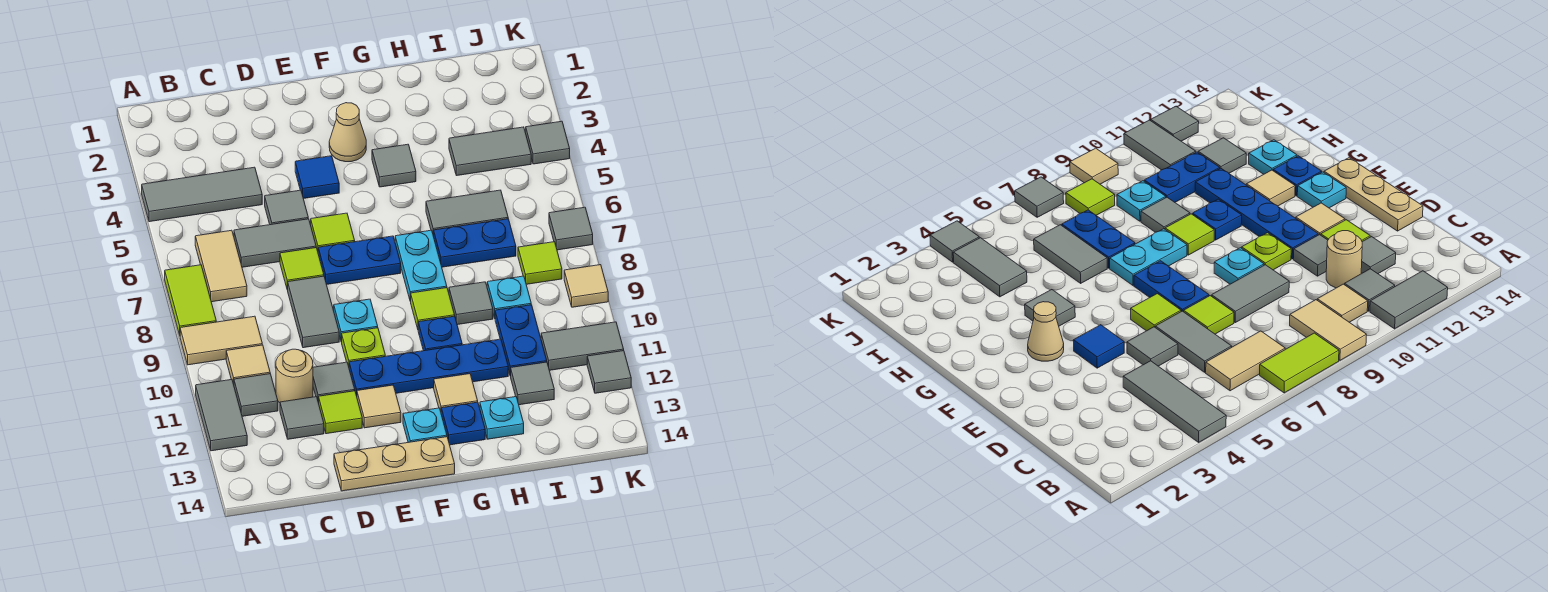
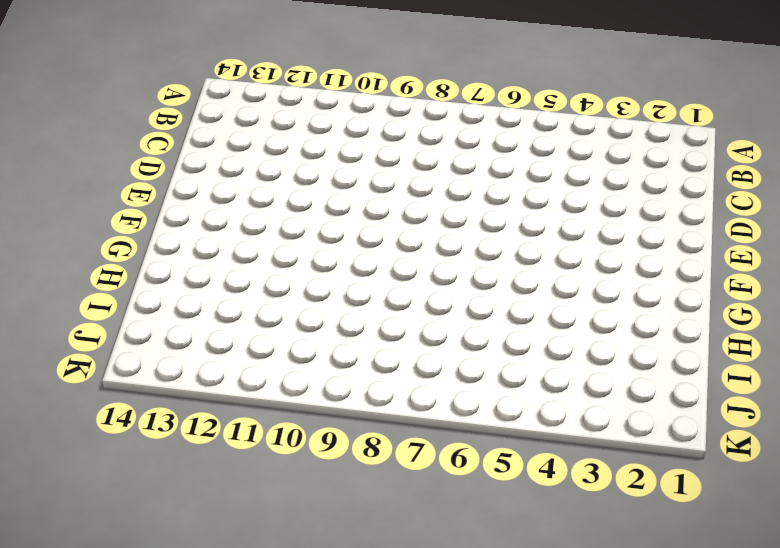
none -> grey 1x3 tile [142,167,262,222]
none -> lime 1x2 tile [165,265,216,335]
none -> tan 1x2 tile [180,316,262,365]
none -> grey 1x2 tile [196,379,247,451]

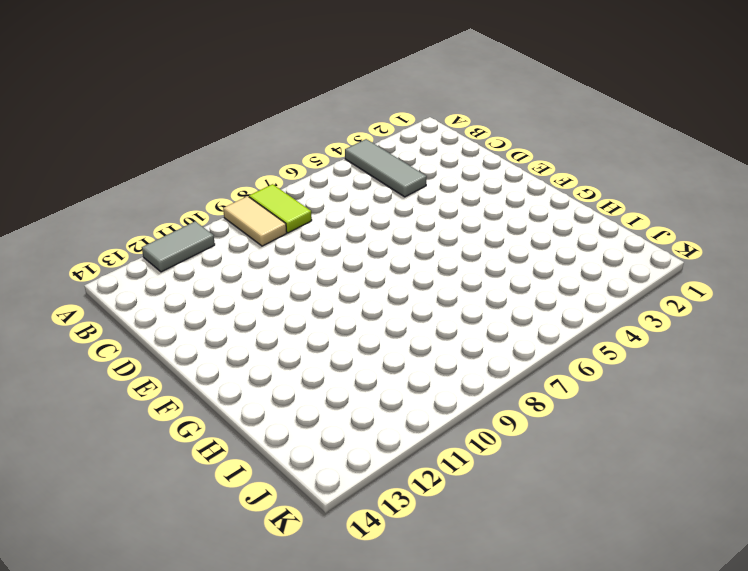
lime 1x2 tile [249,184,312,233] -> lime 1x2 tile turned to [165,265,216,335]
none -> tan 1x2 tile [195,230,247,302]
none -> tan 1x1 tile [226,345,270,384]
none -> grey 1x1 tile [234,374,278,416]
none -> grey 1x2 tile [234,219,316,267]

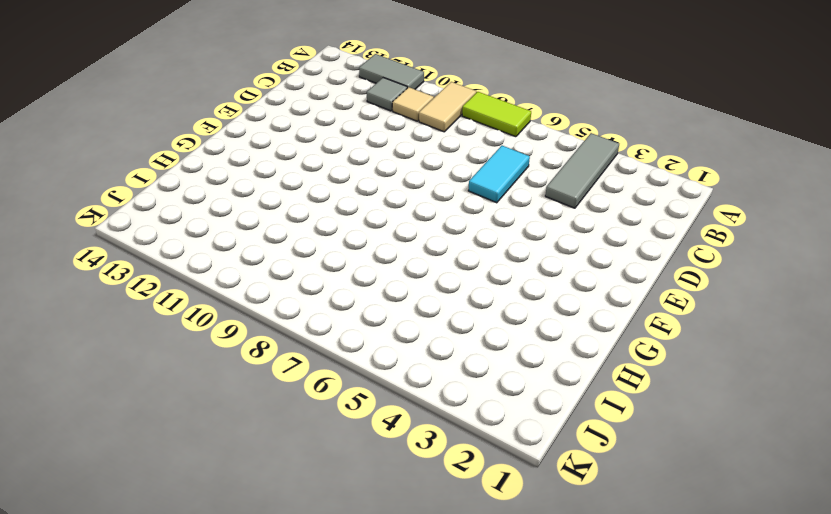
cyan 1x2 tile [468,146,530,203] -> grey 1x2 tile [234,219,316,267]
none -> tan 1x2 tile [195,230,247,302]
none -> tan 1x1 round brick [276,349,313,403]
none -> grey 1x1 tile [280,397,324,439]
none -> grey 1x1 tile [265,190,308,225]

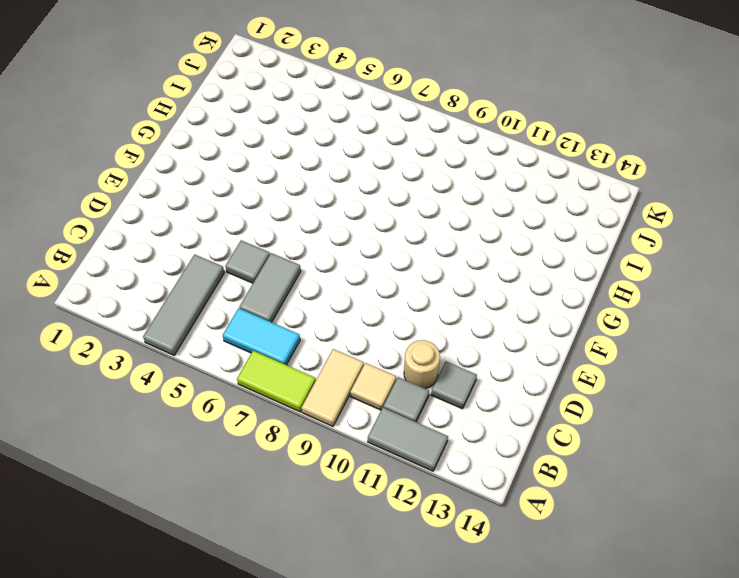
cyan 1x2 tile [223,308,300,365] -> tan 1x2 tile [195,230,247,302]
none -> lime 1x1 tile [280,248,324,290]
none -> grey 1x2 tile [288,276,339,348]
none -> grey 1x1 tile [313,362,355,403]
none -> lime 1x1 tile [319,391,362,434]

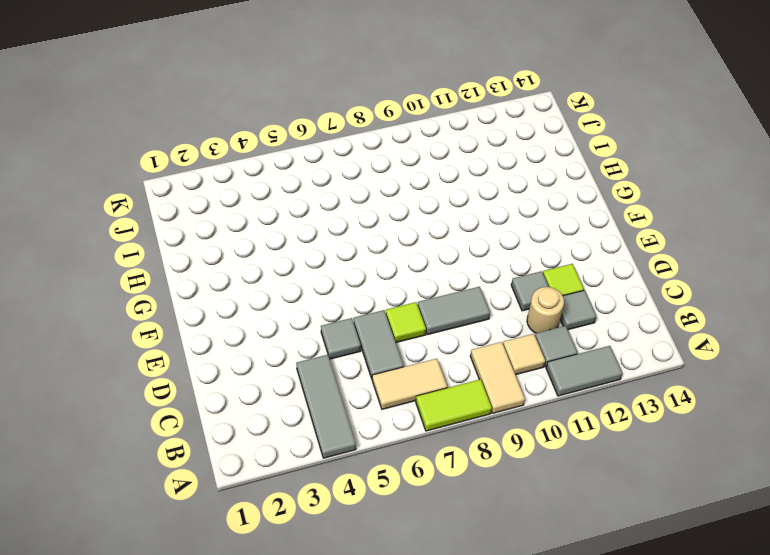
none -> tan 1x3 plate [334,437,455,491]
none -> blue 1x1 tile [295,156,339,199]
none -> lime 1x1 tile [311,213,355,251]
none -> blue 1x2 plate [318,236,401,284]

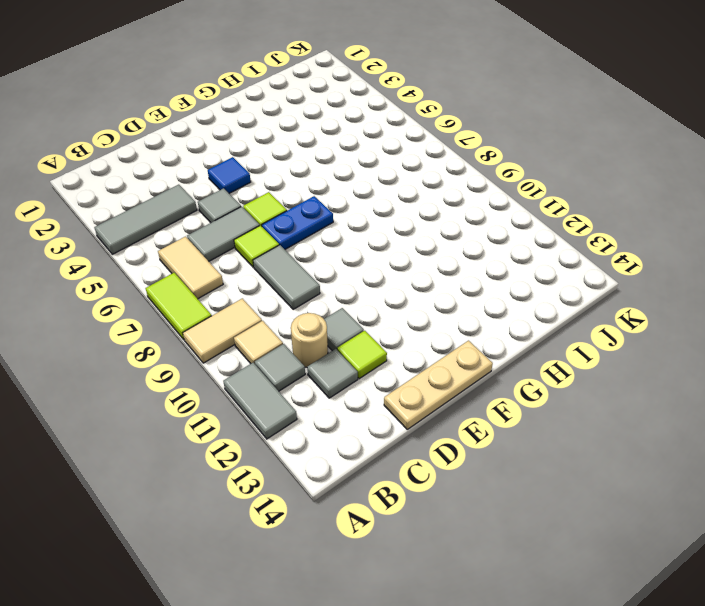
none -> cyan 1x1 plate [334,299,378,342]
none -> lime 1x1 plate [342,328,385,366]
none -> blue 1x4 plate [349,339,508,396]
none -> tan 1x1 tile [357,385,401,428]

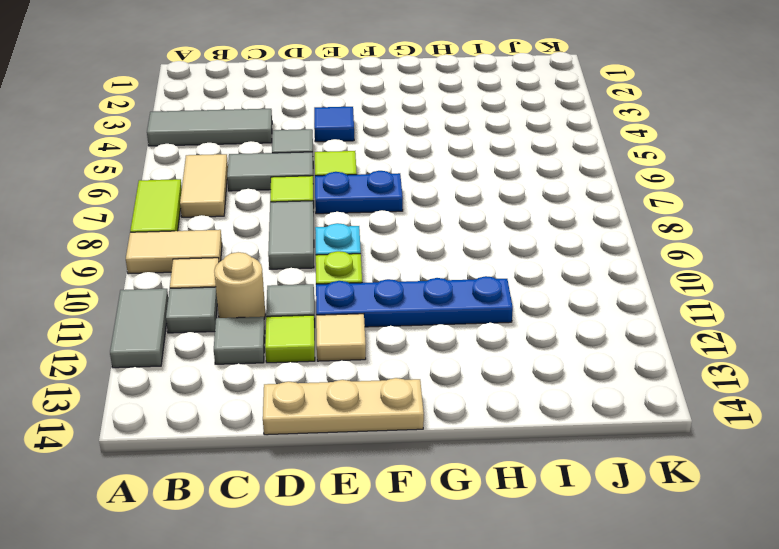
none -> tan 1x1 cone [329,103,366,162]
none -> cyan 1x1 plate [403,408,447,442]
none -> grey 1x1 tile [372,144,416,187]
none -> cyan 1x2 plate [395,230,447,301]

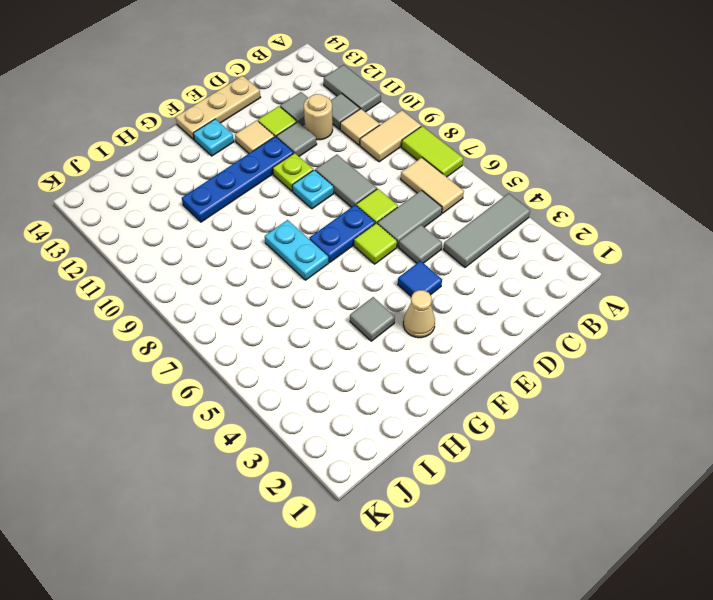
none -> lime 1x1 tile [410,288,455,329]
none -> blue 1x1 plate [418,316,462,351]
none -> tan 1x1 tile [434,374,478,411]
none -> blue 1x1 plate [441,402,485,445]

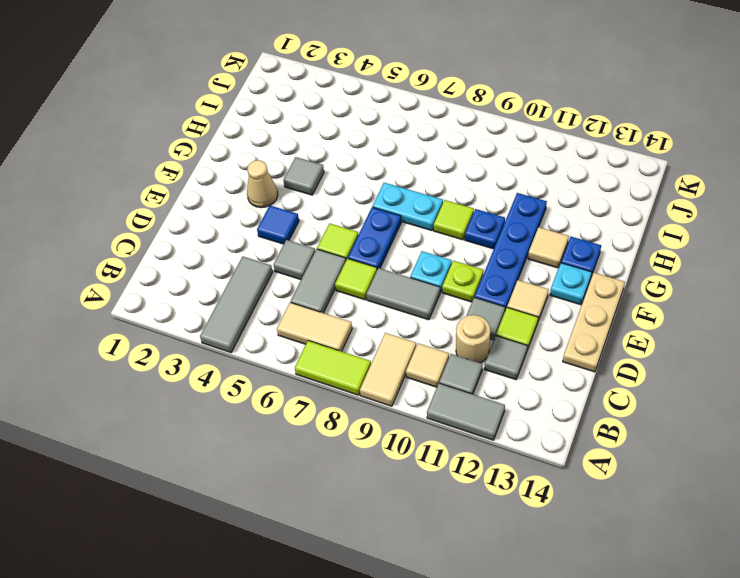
none -> grey 1x2 tile [426,190,508,236]
none -> blue 1x2 plate [434,219,516,267]
none -> grey 1x1 tile [449,282,493,325]
none -> cyan 1x1 plate [480,397,524,439]

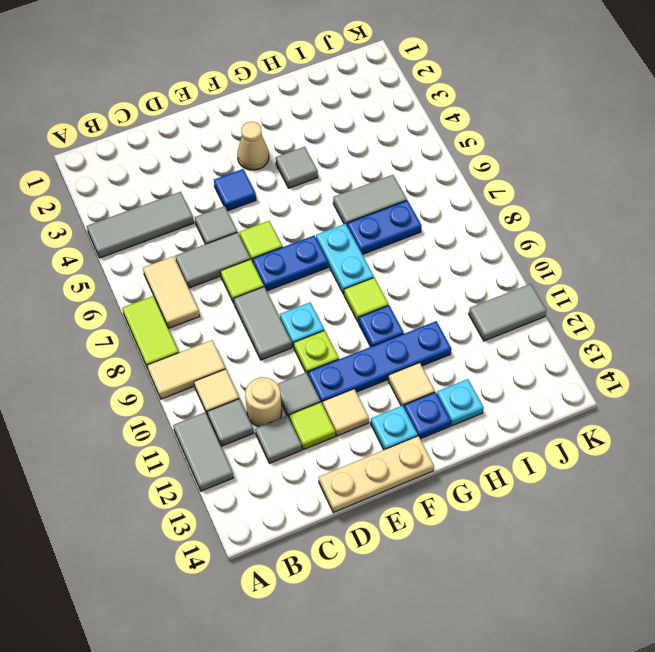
none -> grey 1x1 tile [449,282,493,325]
none -> grey 1x2 tile [449,127,531,176]
none -> cyan 1x1 plate [487,276,531,318]
none -> blue 1x2 plate [495,305,547,376]

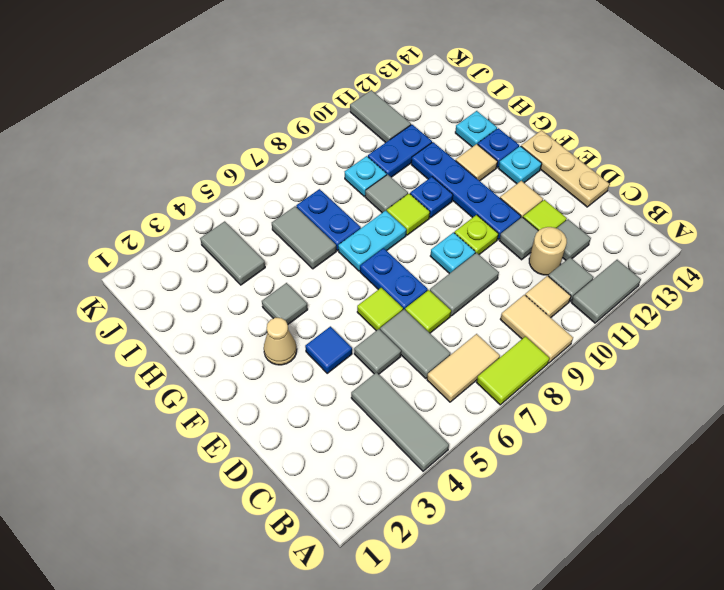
none -> grey 1x1 tile [511,362,554,405]
none -> lime 1x1 tile [518,242,562,284]
none -> grey 1x1 tile [526,121,570,164]
none -> grey 1x1 tile [549,207,593,250]

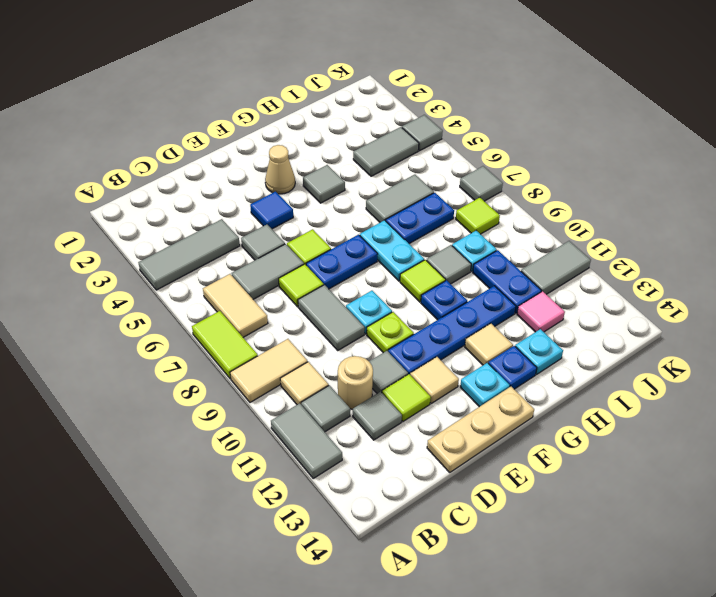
pink 1x1 tile [517,291,565,332] -> grey 1x1 tile [511,362,554,405]
none -> tan 1x1 tile [564,265,608,307]
none -> grey 1x1 tile [587,351,631,393]

